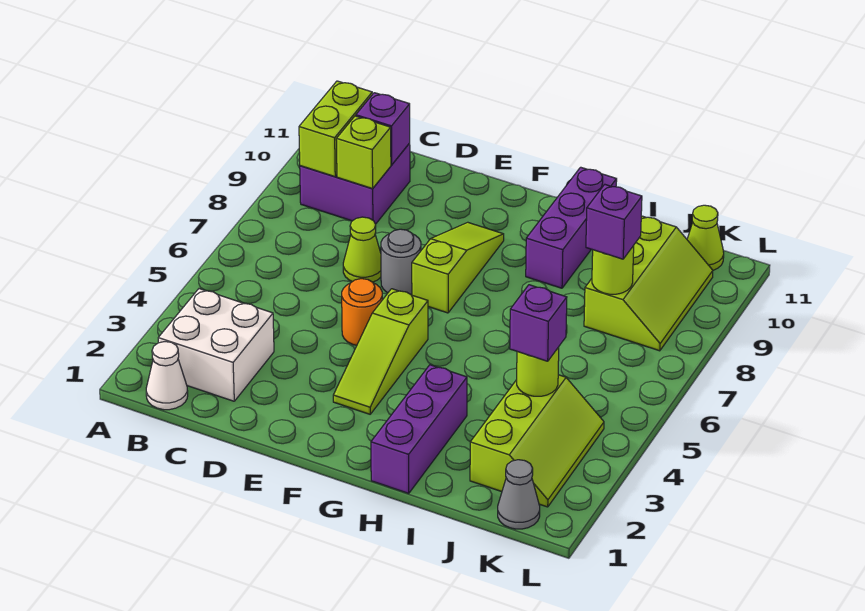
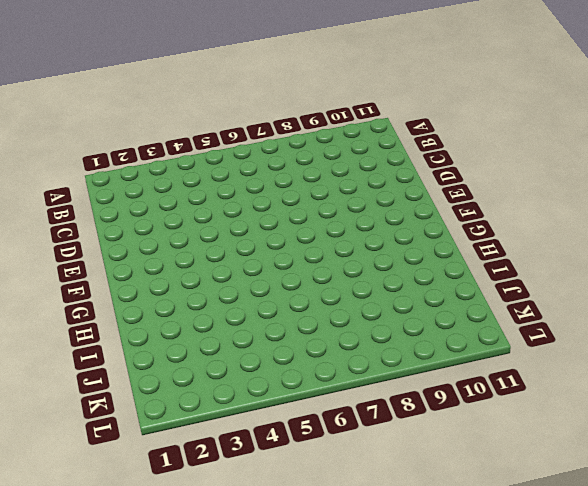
none -> white 1x1 cone [146,342,188,410]
none -> white 2x2 brick [158,289,274,401]
none -> purple 2x2 brick [300,143,410,224]

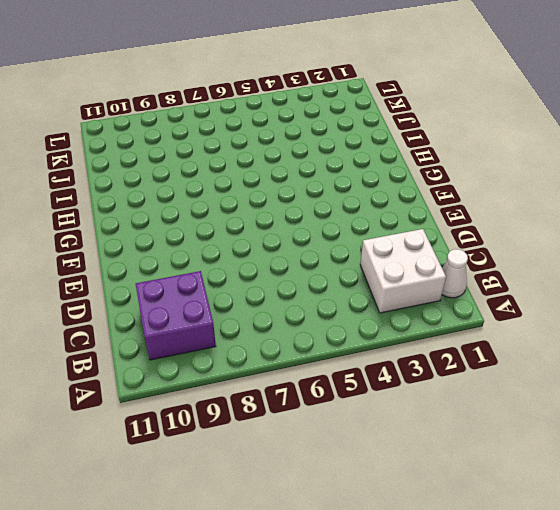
none -> lime 1x1 cone [343,217,381,282]
none -> orange 1x1 round brick [342,279,382,345]
none -> grey 1x1 round brick [381,229,421,294]

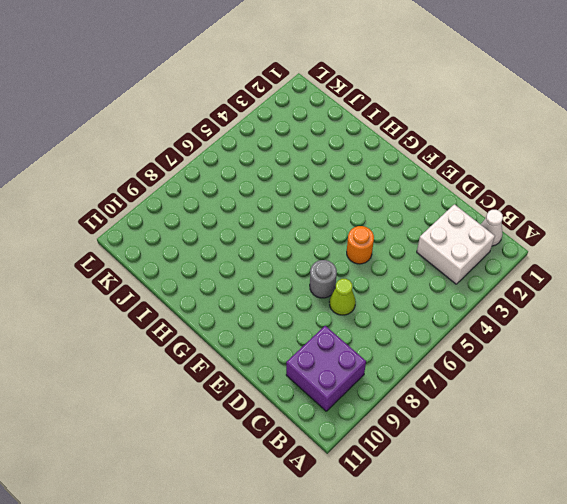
none -> lime 1x3 slope [333,289,428,414]
none -> lime 1x3 slope [412,222,504,313]
none -> purple 1x3 brick [371,365,467,493]

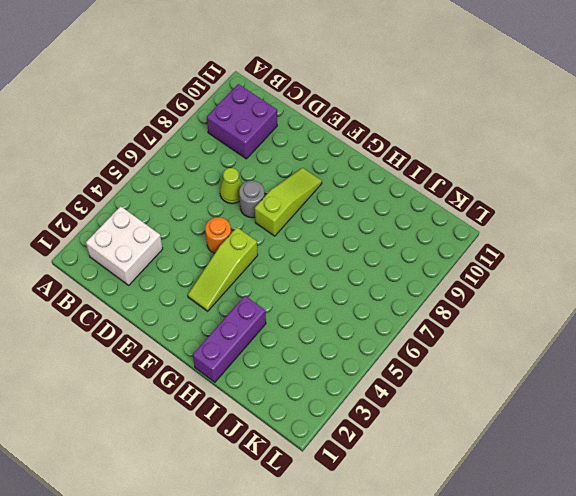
none -> white 1x1 cone [146,342,188,410]
none -> purple 1x3 brick [526,167,617,288]
none -> lime 2x3 slope [470,375,604,507]

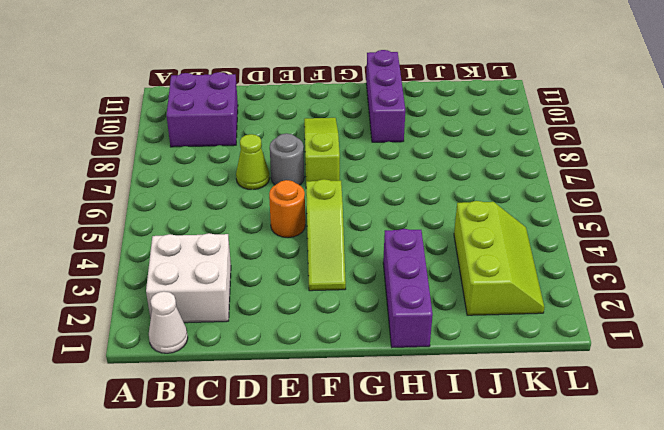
none -> lime 2x3 slope [584,216,713,351]
none -> grey 1x1 cone [498,460,540,529]
none -> lime 1x1 cone [687,205,724,270]

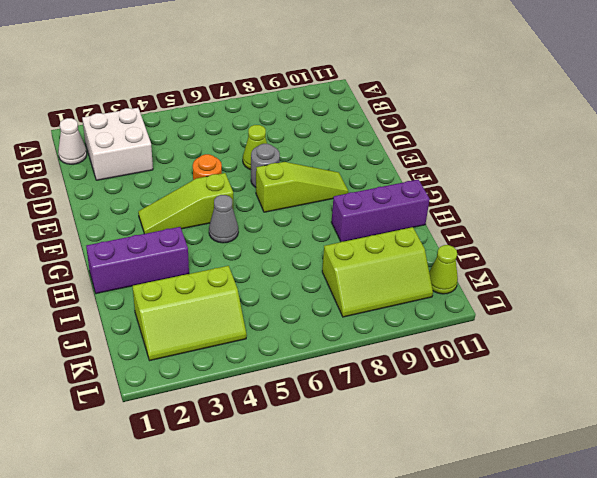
grey 1x1 cone [209,195,238,243] -> grey 1x1 cone moved to [498,460,540,529]
none -> purple 2x2 brick [300,143,410,224]
none -> lime 1x2 brick [299,81,372,177]
none -> lime 1x1 brick [336,116,391,189]

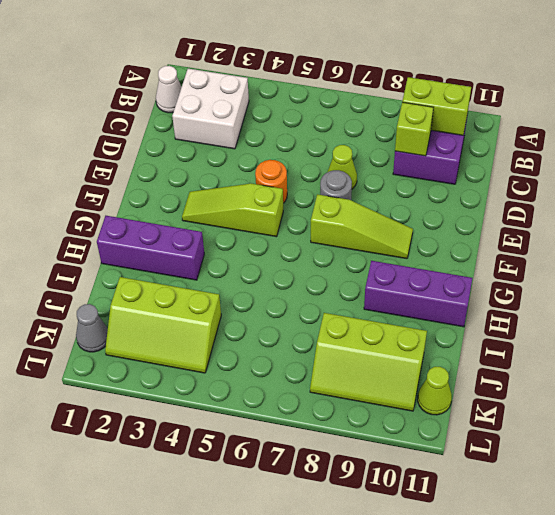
none -> purple 1x1 brick [356,93,410,165]
none -> lime 1x1 round brick [517,347,559,396]
none -> lime 1x1 round brick [592,246,634,294]

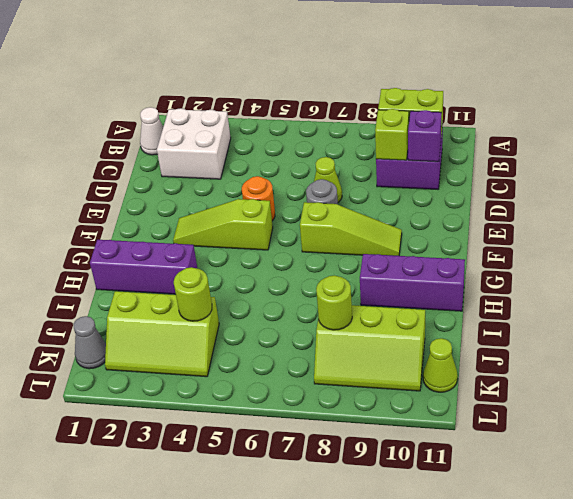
none -> purple 1x1 brick [510,285,567,361]
none -> purple 1x1 brick [586,184,642,259]

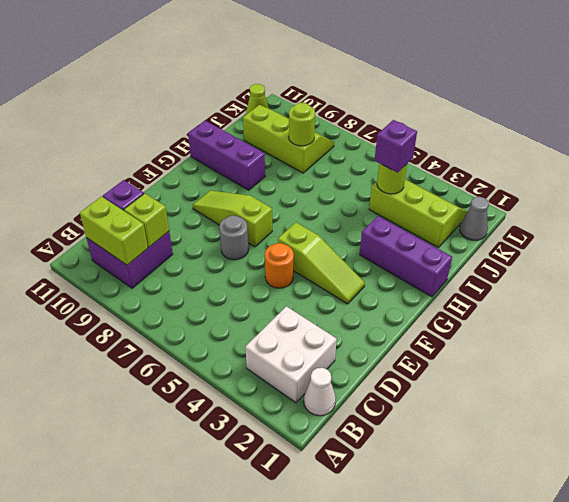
none -> lime 1x1 cone [343,217,381,282]
none -> purple 1x1 brick [586,184,642,259]

